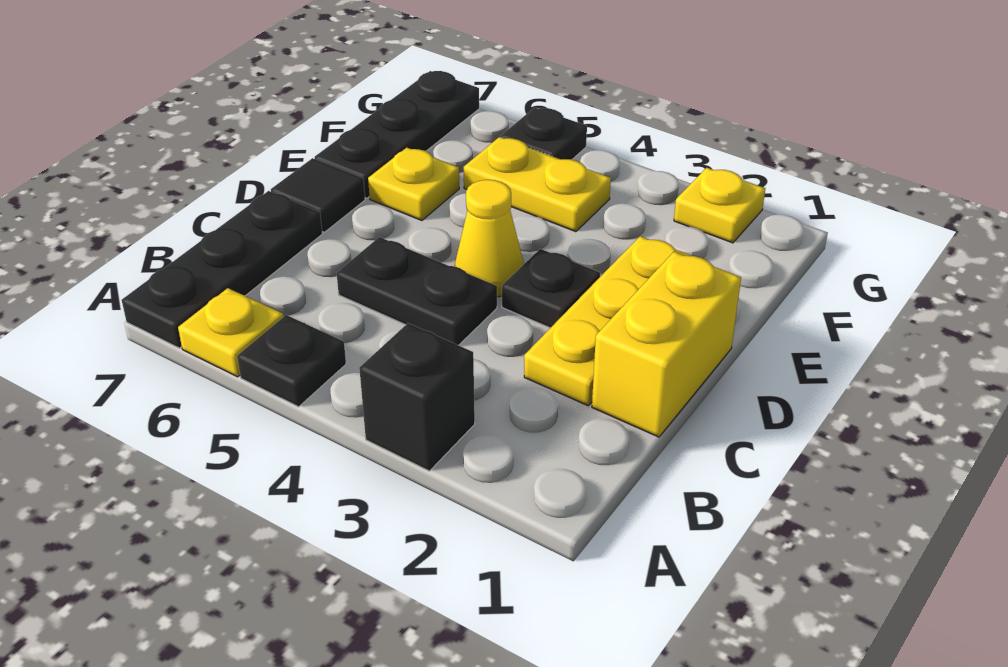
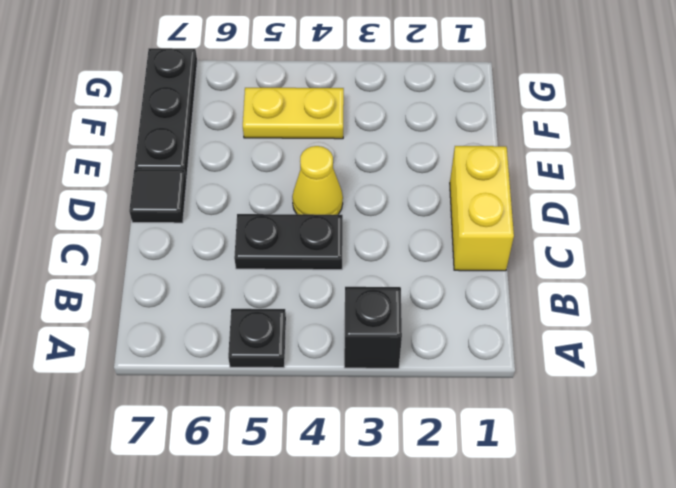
none -> yellow 1x1 plate [178,288,284,377]
none -> black 1x3 plate [122,191,322,348]
none -> yellow 1x3 plate [524,236,691,406]

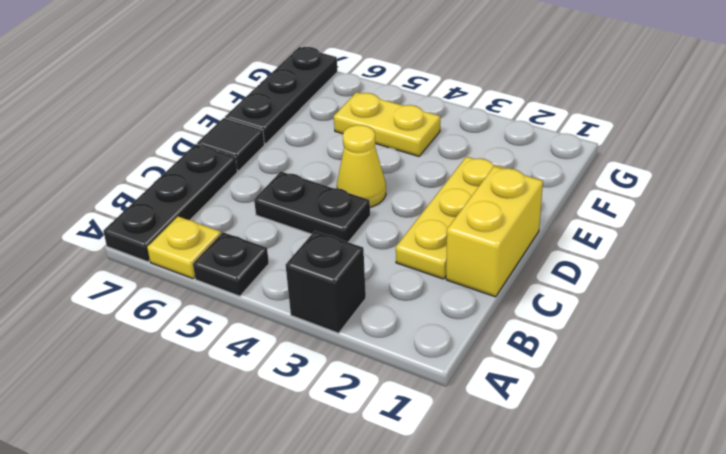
none -> black 1x1 plate [502,249,600,328]
none -> yellow 1x1 plate [368,148,459,220]
none -> yellow 1x1 plate [674,168,765,243]

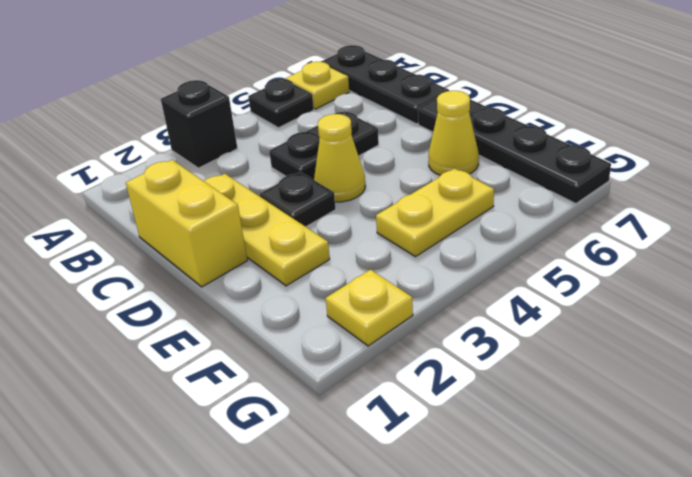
yellow 1x1 cone [429,91,479,175] -> yellow 1x1 plate [368,148,459,220]
none -> black 1x1 plate [501,108,587,160]

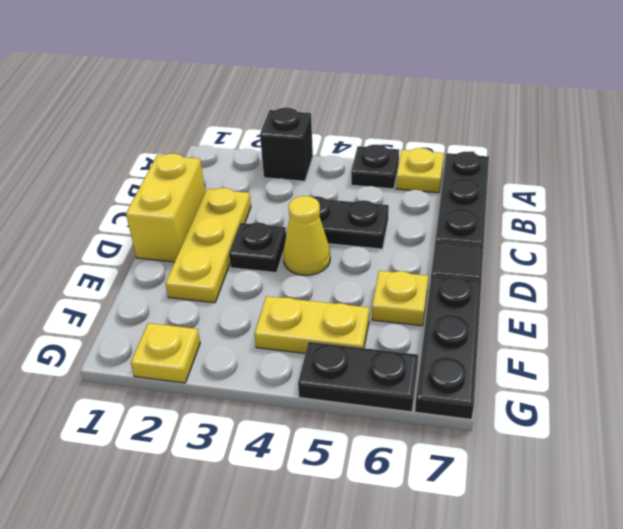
black 1x2 plate [298,342,418,412] -> black 1x1 plate [501,108,587,160]

